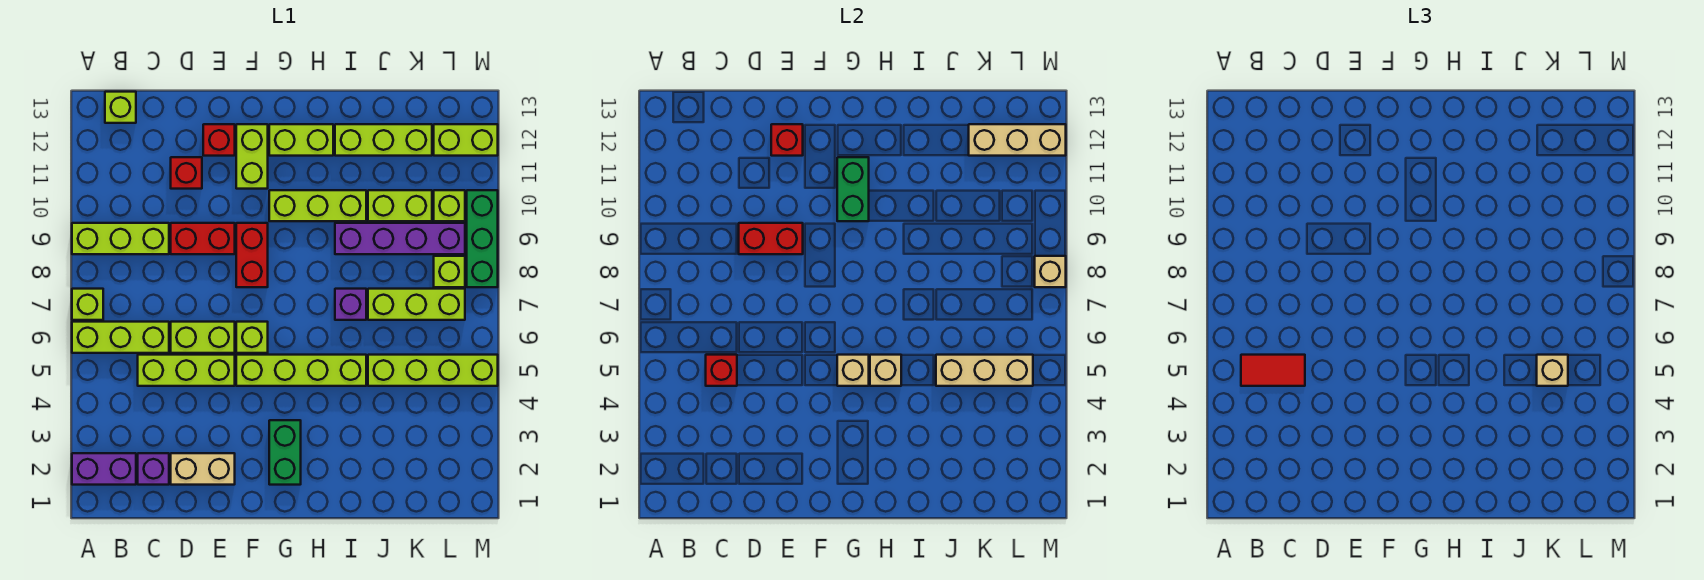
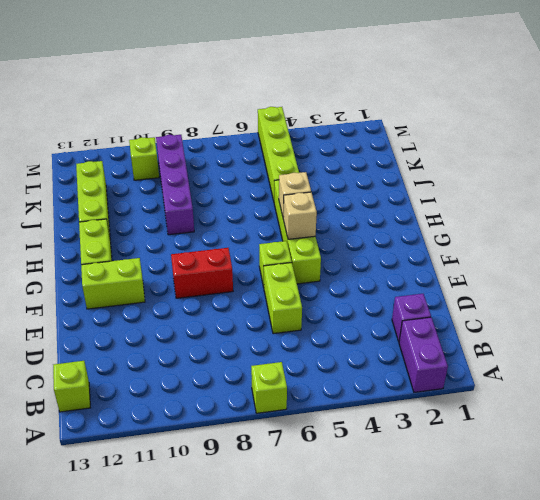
none -> lime 1x3 brick [72,322,169,353]
none -> lime 1x3 brick [72,223,169,254]
none -> lime 1x3 brick [138,355,235,386]
none -> tan 1x2 brick [171,453,235,485]

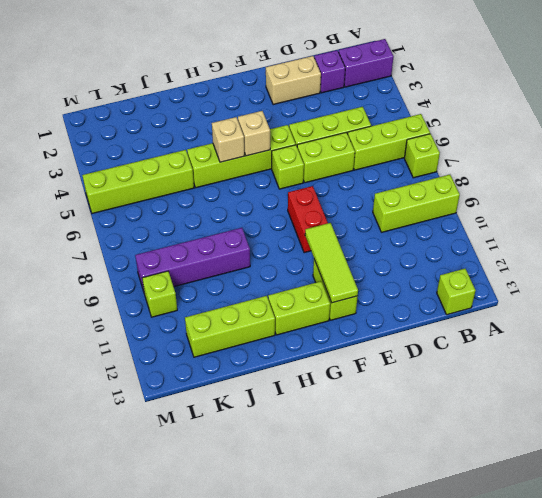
lime 1x3 tile [305,223,358,303] -> none
none -> red 1x2 brick [171,223,235,254]
none -> red 1x1 brick [171,157,202,189]
none -> red 1x1 brick [203,124,235,156]
none -> green 1x2 brick [269,420,301,485]

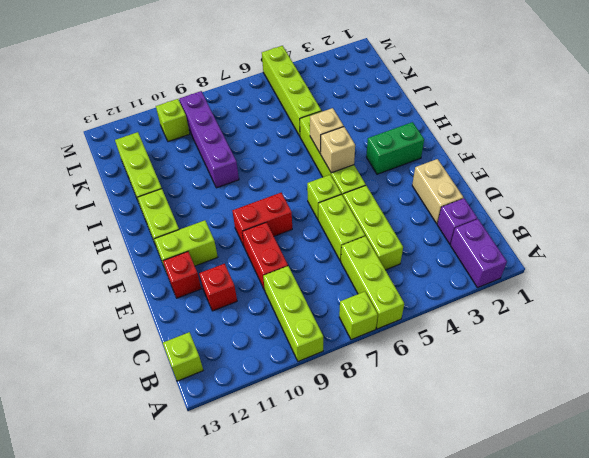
none -> lime 1x3 brick [269,190,366,221]
none -> purple 1x1 brick [335,289,366,320]
none -> lime 1x3 brick [368,289,465,320]
none -> lime 1x2 brick [368,190,432,221]

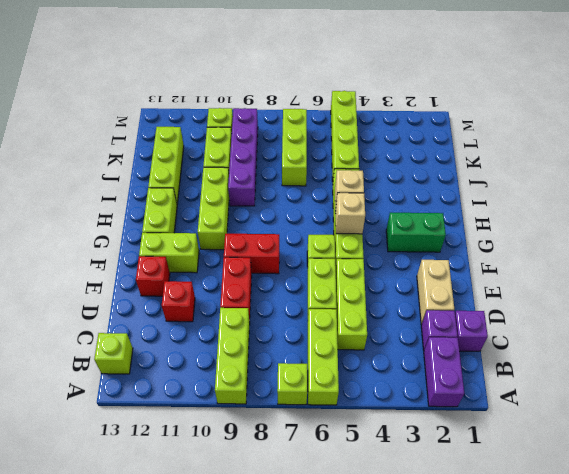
purple 1x1 brick [455,311,488,351] -> purple 1x1 brick moved to [335,289,366,320]
none -> lime 1x1 brick [434,256,465,287]
none -> lime 1x2 brick [434,124,498,156]
none -> green 1x3 brick [467,190,498,287]
none -> red 1x1 brick [706,355,737,386]

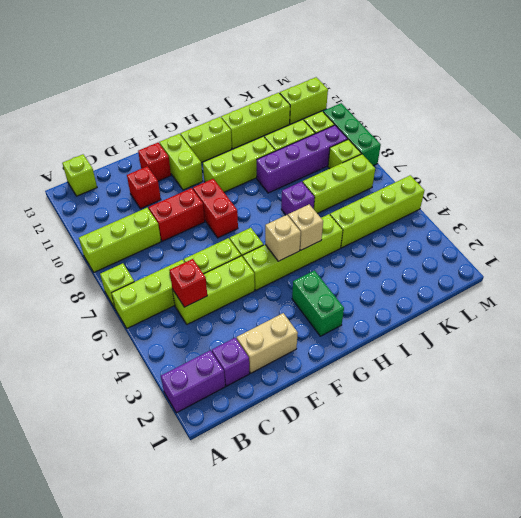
none -> red 1x2 brick [739,223,803,254]
none -> red 1x1 brick [771,124,803,156]
none -> green 1x2 brick [837,157,869,221]
none -> tan 1x3 brick [936,355,1033,386]

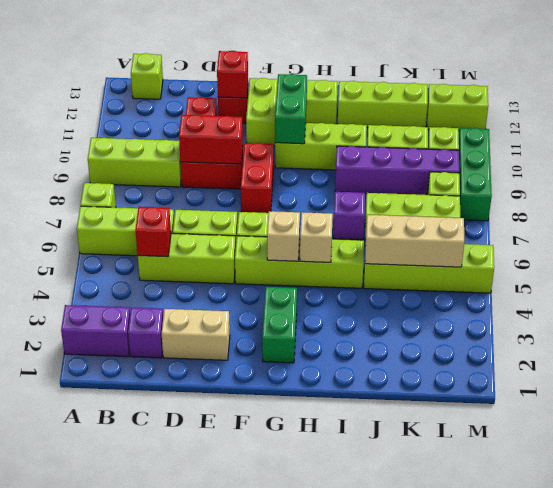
none -> tan 1x3 brick [969,124,1066,156]
none -> tan 1x1 brick [1035,256,1066,287]
none -> red 1x2 tile [1241,355,1305,386]
none -> tan 1x1 brick [1537,355,1568,386]

